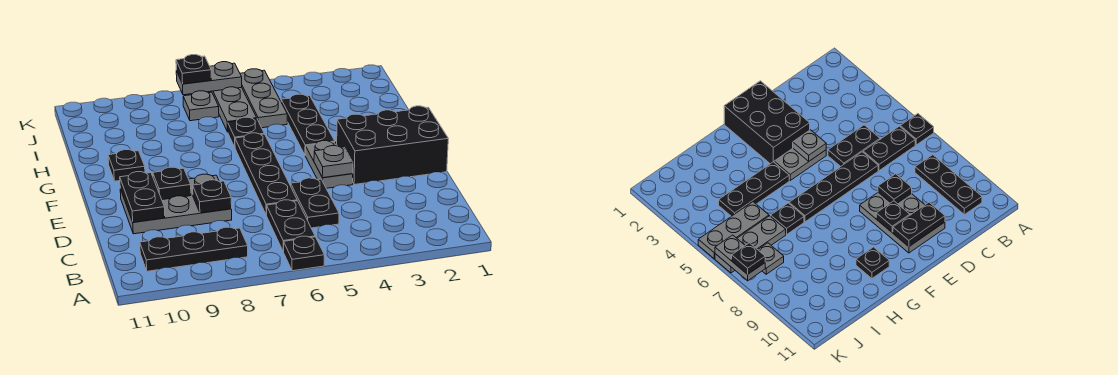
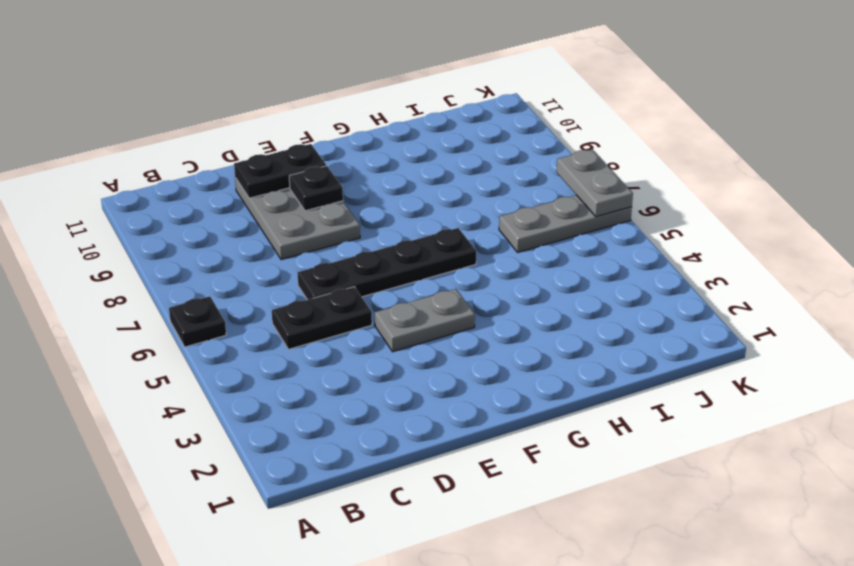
none -> black 1x2 plate [267,200,315,251]
none -> black 1x3 plate [140,227,248,271]
none -> black 2x3 brick [337,106,448,185]

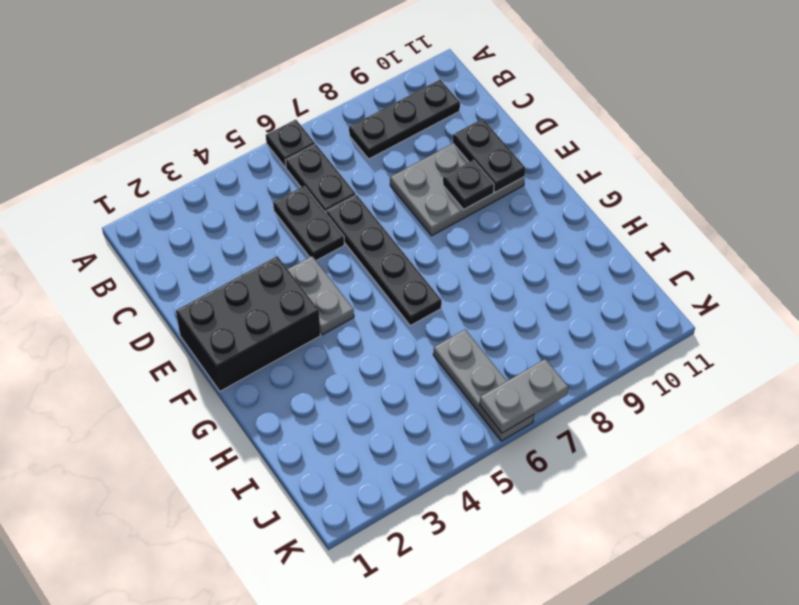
none -> black 1x3 plate [281,94,335,156]
none -> black 1x1 plate [108,150,145,181]
none -> black 1x1 plate [228,117,264,147]

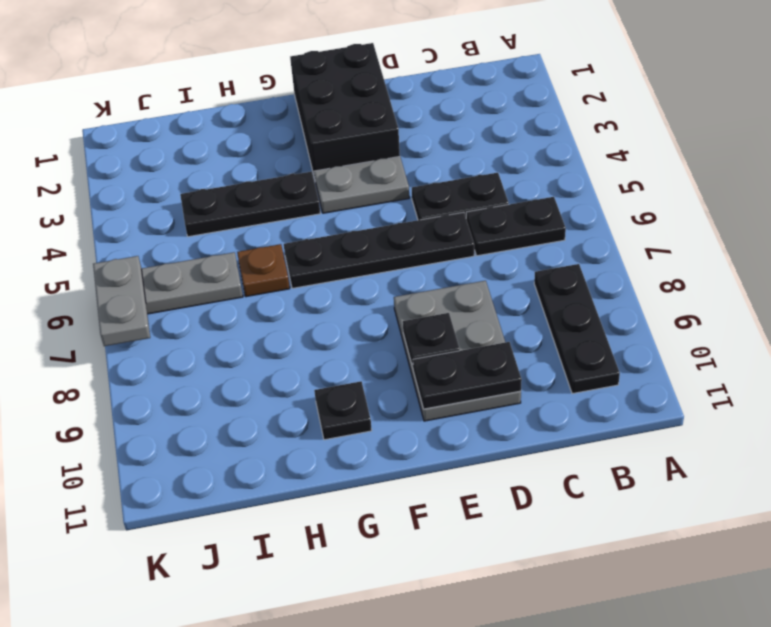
brown 1x1 plate [237,244,290,297] -> black 1x1 plate [228,117,264,147]
none -> black 1x1 plate [283,236,324,271]
none -> grey 1x3 plate [240,69,287,128]
none -> grey 1x1 plate [183,91,219,121]

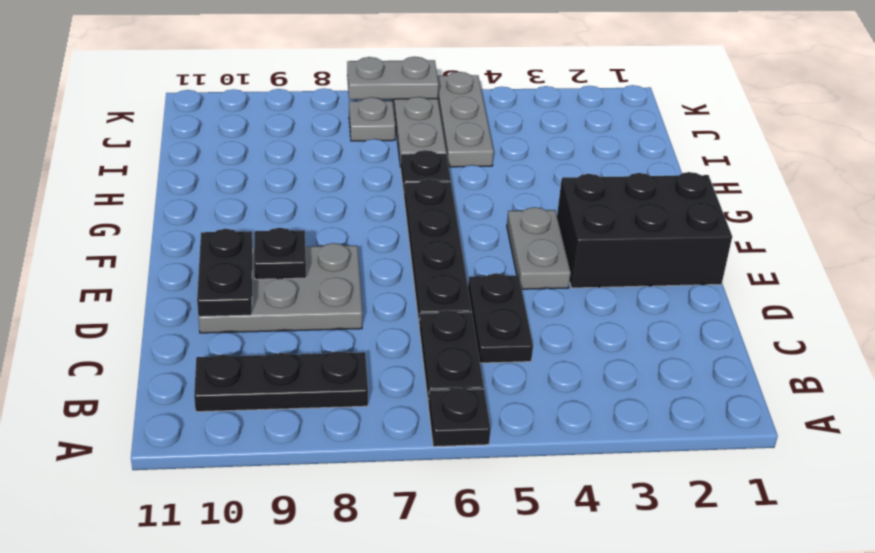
none -> black 1x3 plate [281,94,335,156]
none -> black 1x1 plate [108,150,145,181]
none -> black 1x1 plate [193,180,232,213]

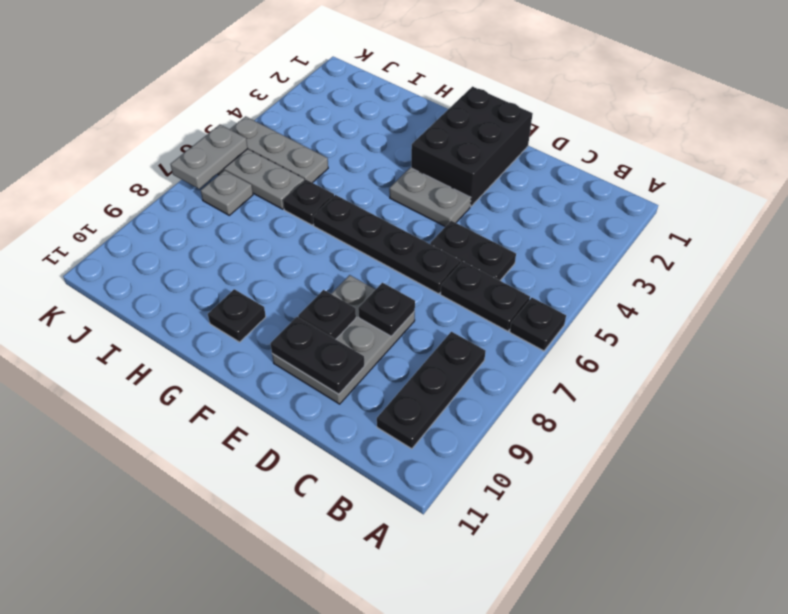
none -> black 1x3 plate [281,94,335,156]
none -> grey 1x1 plate [314,146,353,178]
none -> black 1x1 plate [176,55,211,84]

